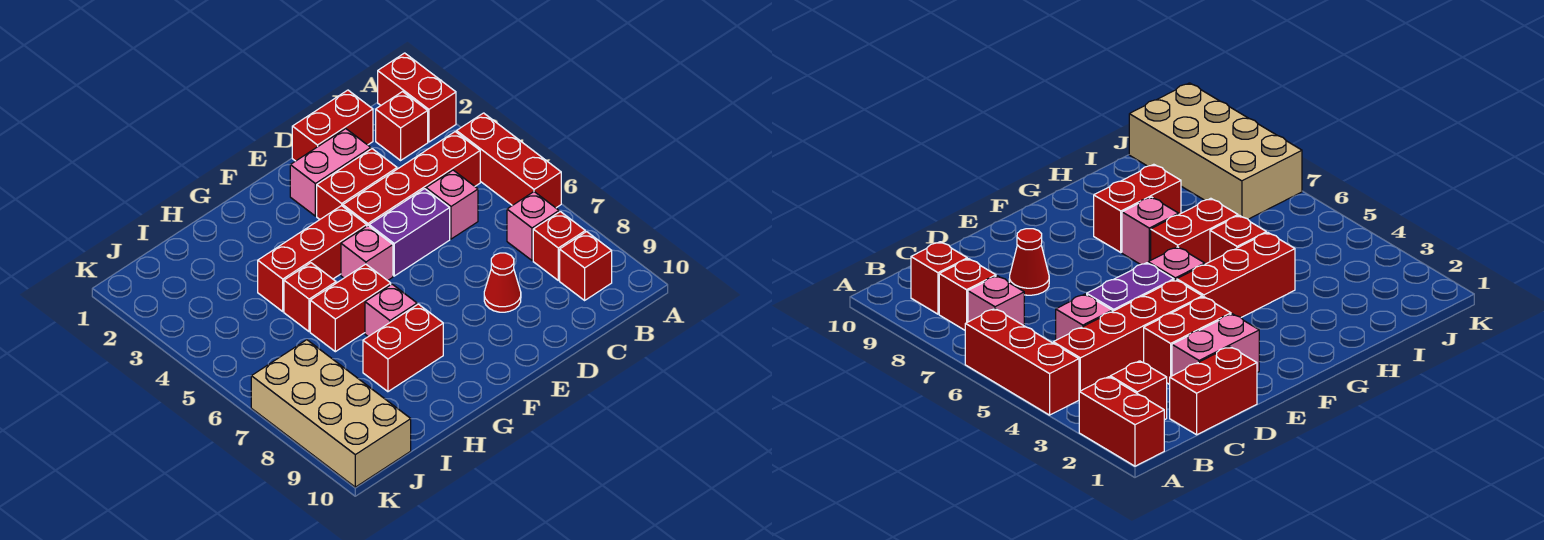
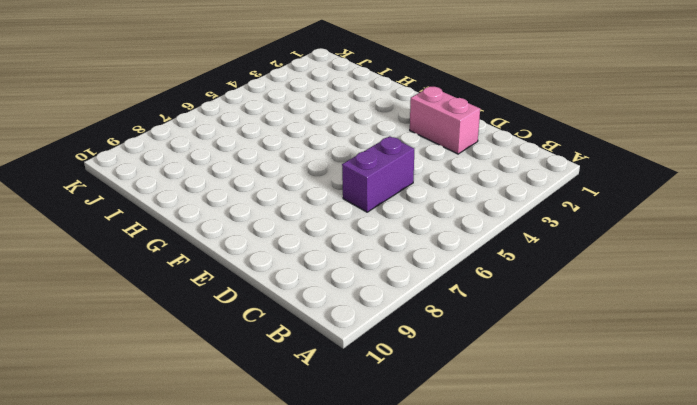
purple 1x2 brick [342,136,414,212] -> purple 1x2 brick turned to [369,189,450,276]
none -> red 1x2 brick [378,53,456,142]
none -> red 1x3 brick [457,113,561,208]
none -> red 1x1 brick [376,92,428,160]

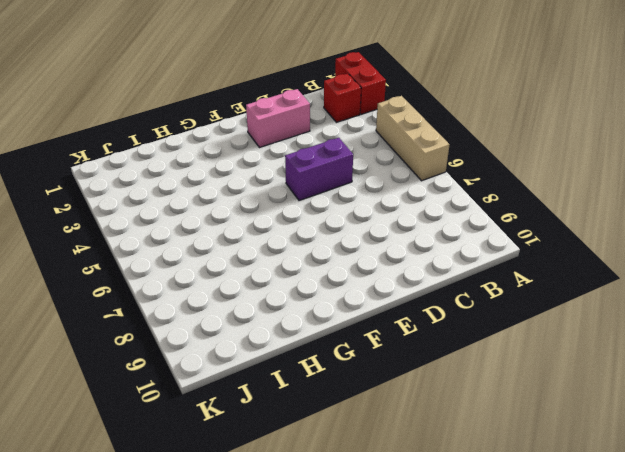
tan 1x3 brick [376,96,450,181] -> red 1x3 brick [457,113,561,208]
none -> red 1x4 brick [343,132,480,226]
none -> pink 1x1 brick [507,192,559,260]
none -> red 1x1 brick [533,212,585,280]

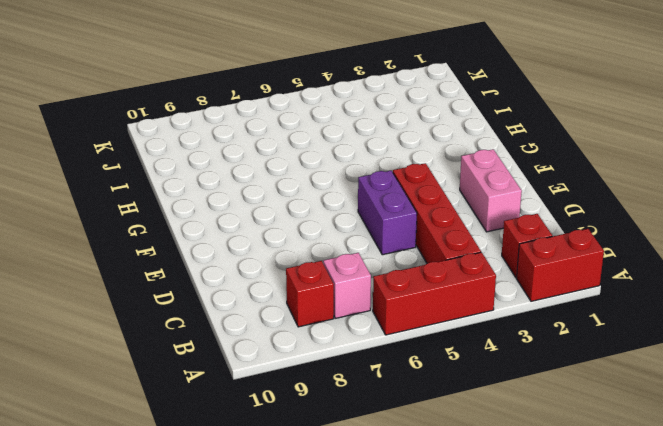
none -> red 1x1 brick [560,232,612,300]
none -> red 1x2 brick [292,90,373,161]
none -> pink 1x1 brick [426,170,478,239]

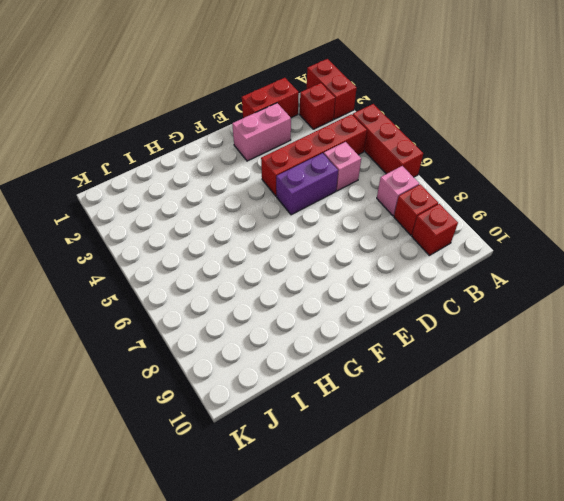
none -> red 1x2 brick [317,149,397,219]
none -> red 1x1 cone [484,253,521,312]
none -> red 1x3 brick [258,206,367,311]

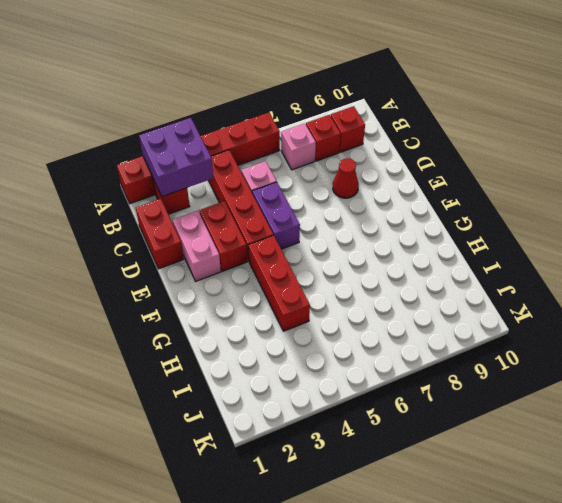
purple 2x2 brick [139,118,213,197] -> none
none -> pink 1x1 brick [341,226,393,281]
none -> red 1x2 brick [310,264,391,352]
none -> pink 1x1 brick [365,284,417,337]

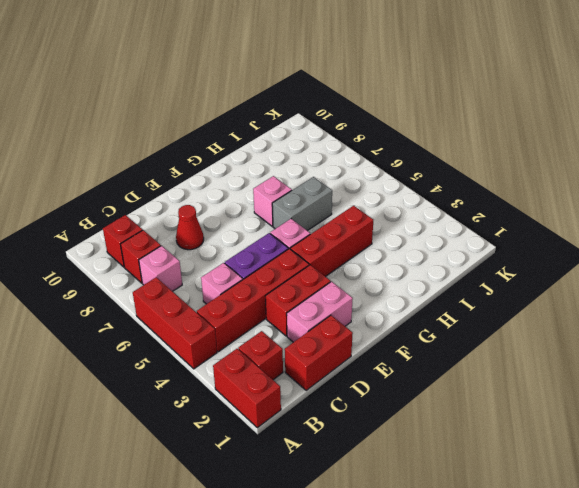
grey 1x2 brick [272,177,332,231] -> red 1x2 brick [310,264,391,352]
none -> red 1x2 brick [363,304,443,392]
none -> red 1x1 brick [284,263,336,332]
none -> tan 2x4 brick [251,340,411,487]

